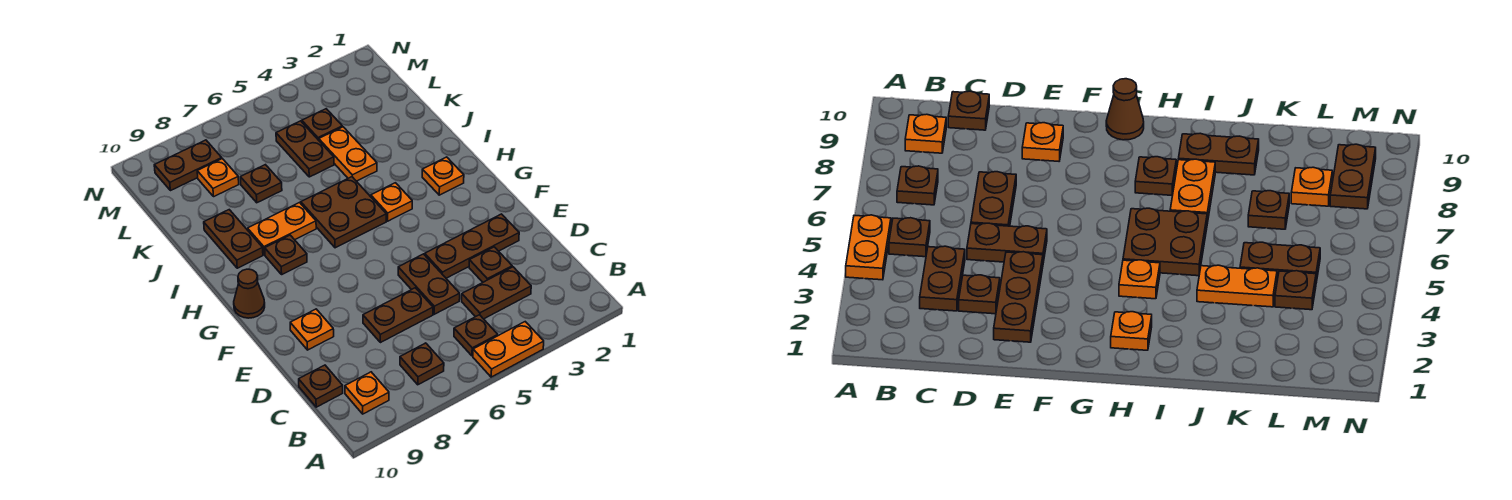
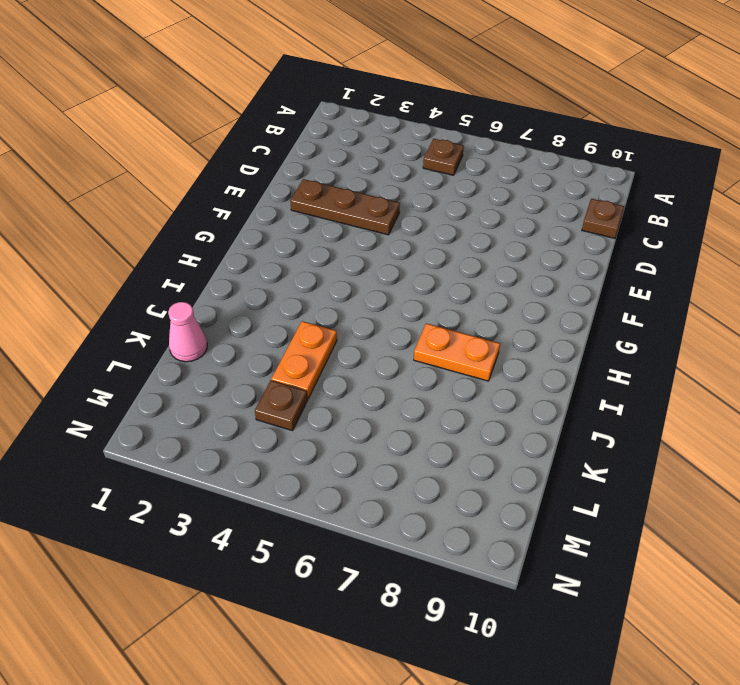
pink 1x1 cone [168,302,207,362] -> none
none -> orange 1x2 plate [473,322,544,377]
none -> brown 1x1 plate [400,343,444,385]
none -> orange 1x1 plate [345,372,389,414]

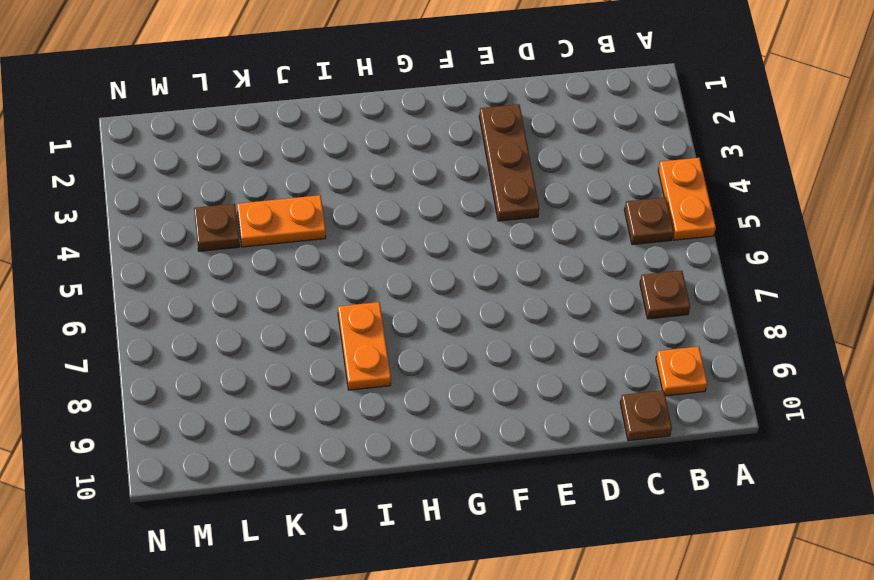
none -> brown 1x2 plate [462,267,531,319]
none -> brown 1x1 plate [469,247,512,282]
none -> brown 1x2 plate [398,254,460,314]

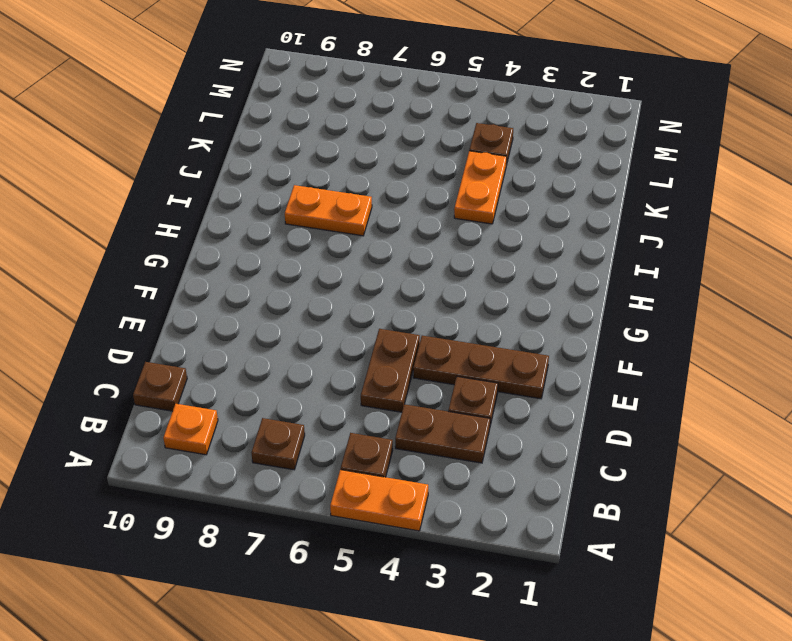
none -> brown 1x2 plate [363,288,433,343]
none -> orange 1x1 plate [290,309,334,350]
none -> brown 1x1 cone [234,269,265,318]

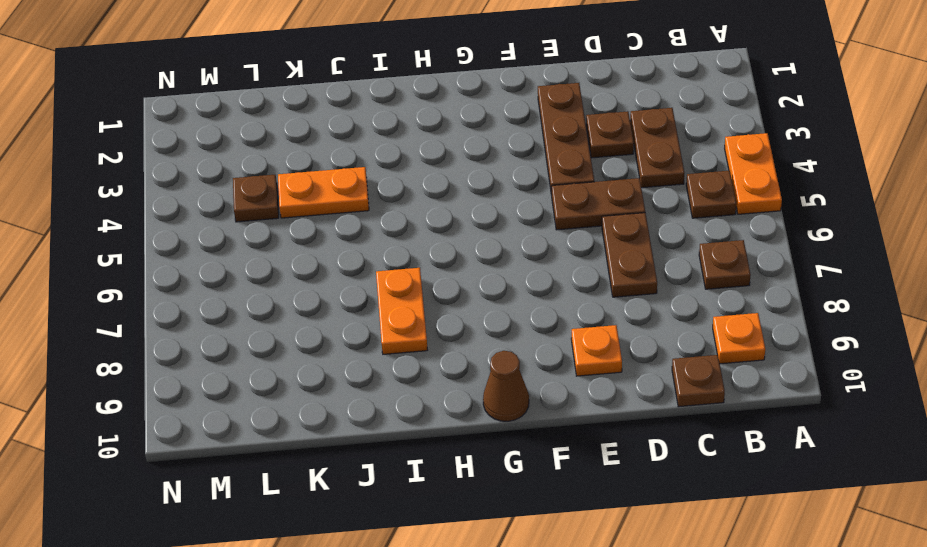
none -> orange 1x1 plate [422,157,464,195]
none -> orange 1x1 plate [371,183,412,221]
none -> brown 2x2 plate [301,177,386,248]

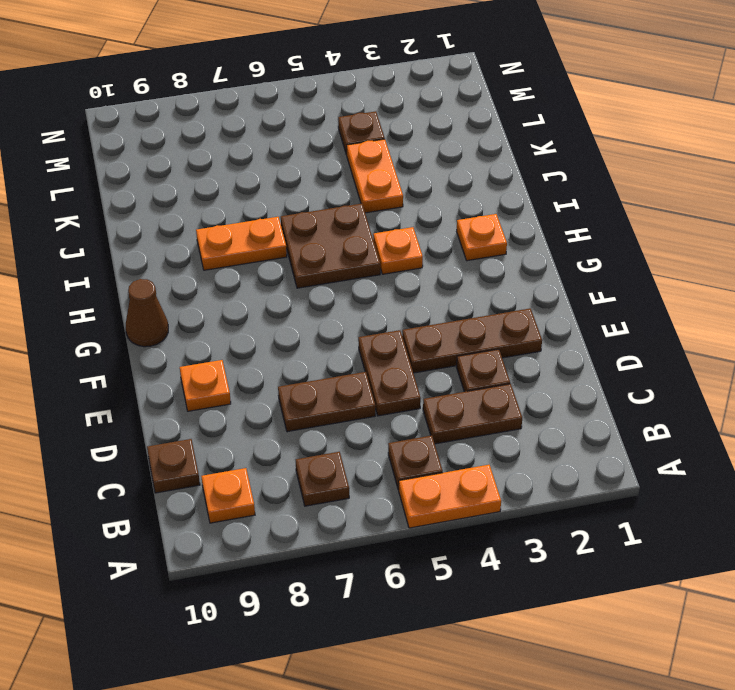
none -> brown 1x1 plate [265,235,307,274]
none -> brown 1x2 plate [204,210,263,268]
none -> brown 1x2 plate [276,121,334,177]

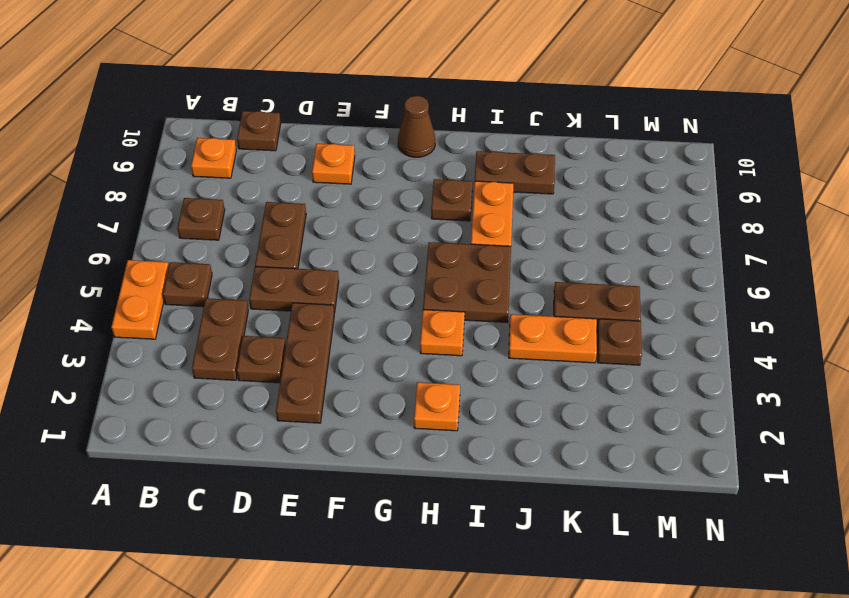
none -> brown 1x1 plate [240,165,282,203]
none -> orange 1x1 plate [197,159,239,196]
none -> brown 1x2 plate [154,140,222,191]

